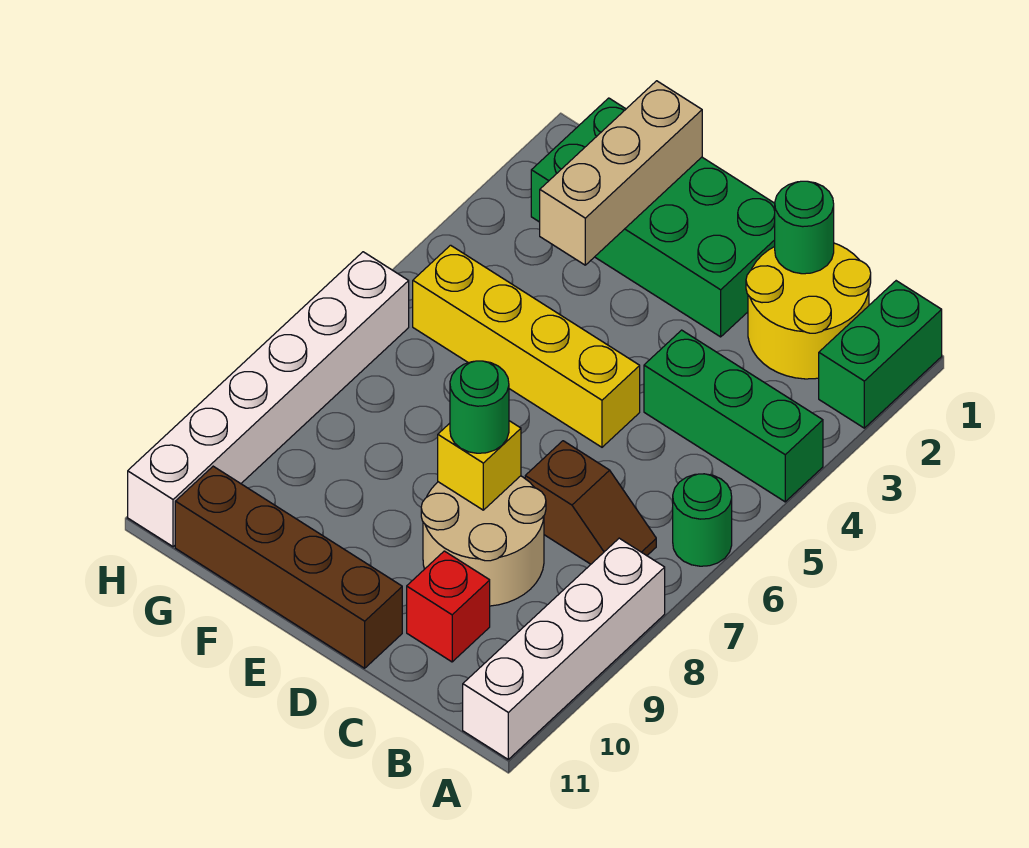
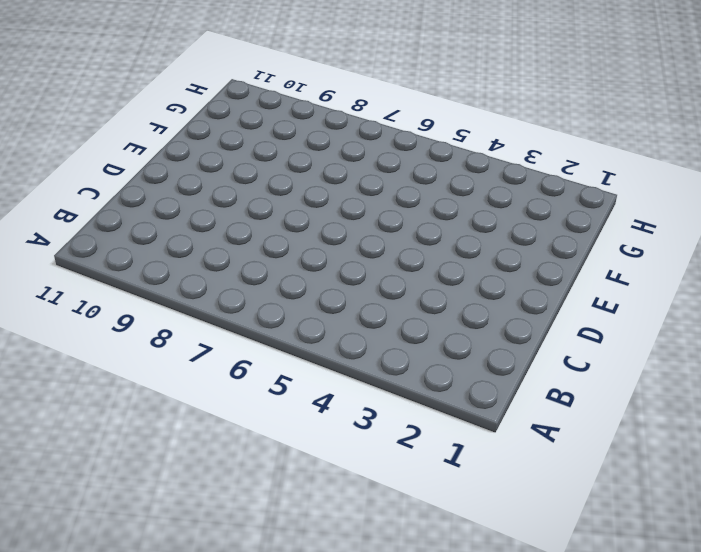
none -> green 1x2 brick [819,281,942,428]
none -> green 1x3 brick [644,330,823,502]
none -> green 1x1 round brick [673,474,732,566]

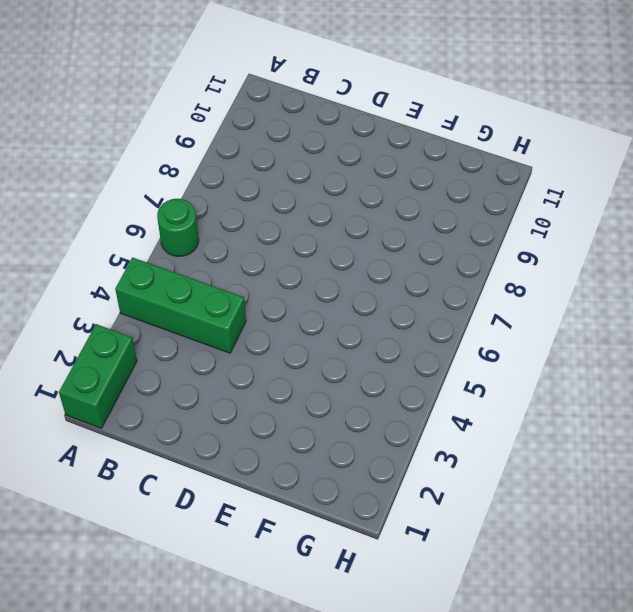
none -> white 1x4 brick [463,538,665,759]
none -> yellow 2x2 round brick [746,243,871,379]
none -> brown 1x2 slope [525,441,656,564]

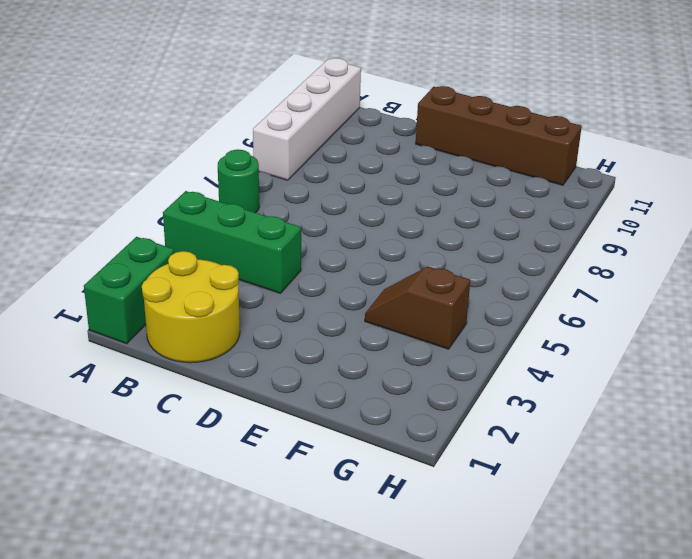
brown 1x2 slope [365,266,470,349] -> brown 1x2 slope moved to [525,441,656,564]
none -> tan 2x2 round brick [421,476,546,606]
none -> red 1x1 brick [407,551,490,662]
none -> green 2x4 brick [531,98,775,337]

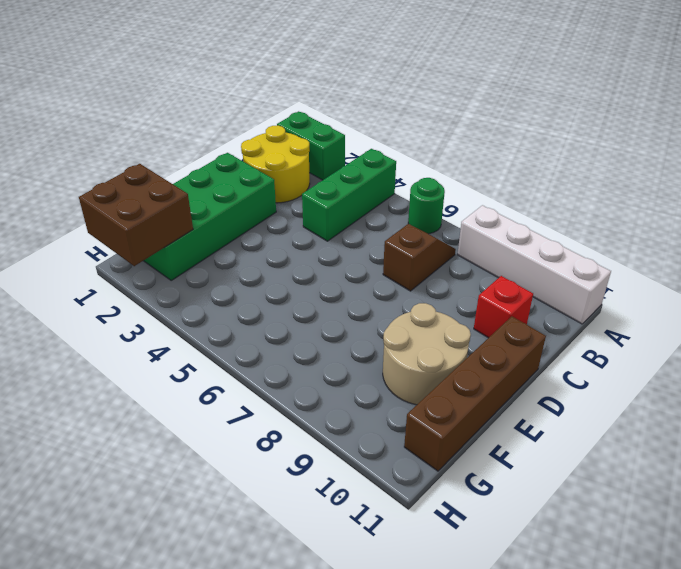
tan 2x2 round brick [383,303,471,405] -> tan 2x2 round brick moved to [421,476,546,606]
brown 2x2 brick [79,164,193,266] -> none
none -> yellow 1x4 brick [413,245,640,447]
none -> white 1x6 brick [128,252,409,547]
none -> green 1x1 round brick [775,181,834,274]

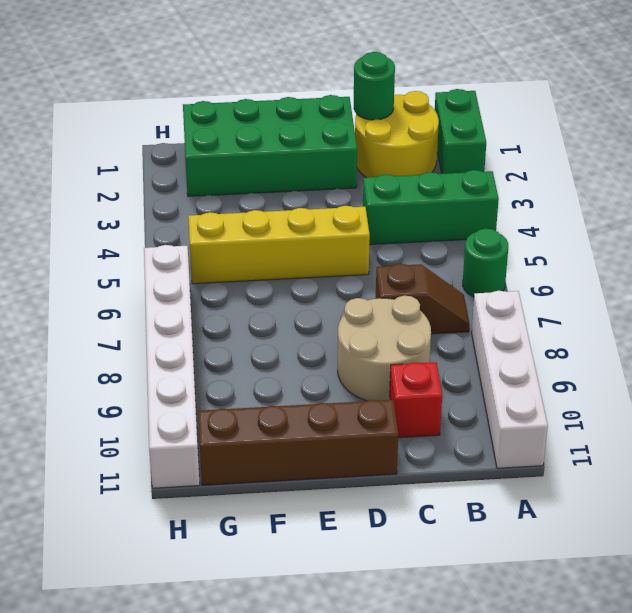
none -> yellow 1x1 brick [438,421,521,510]
none -> tan 1x3 brick [540,81,702,265]
none -> green 1x1 round brick [450,361,509,453]

